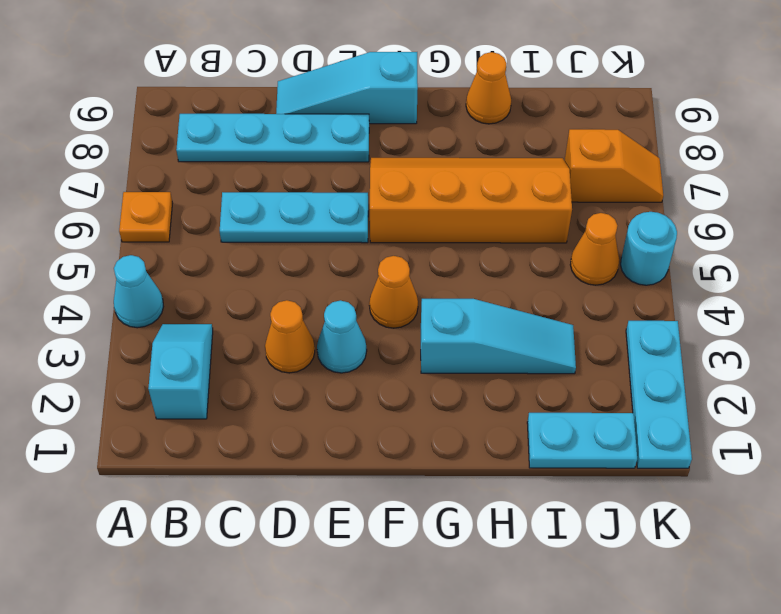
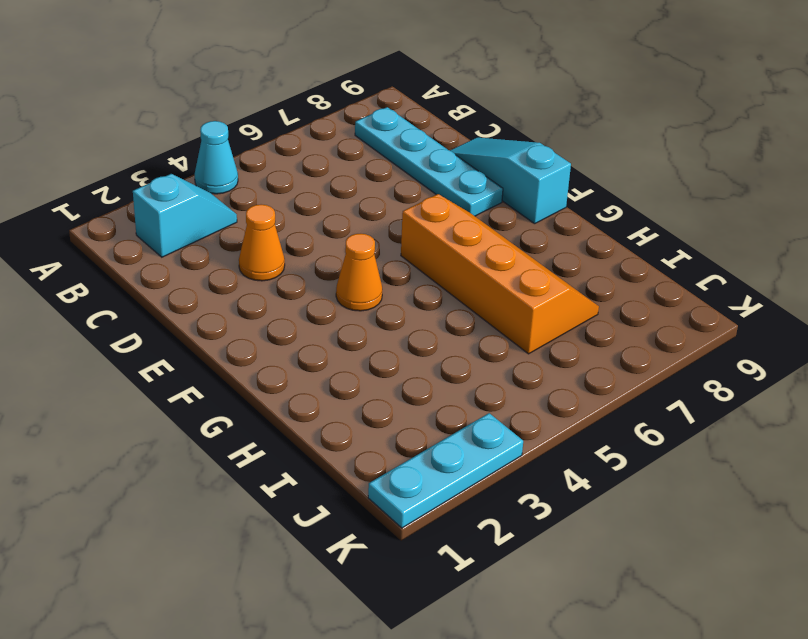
none -> orange 1x1 plate [119,192,173,242]
none -> cyan 1x3 plate [220,192,368,243]
none -> cyan 1x1 cone [317,300,367,373]

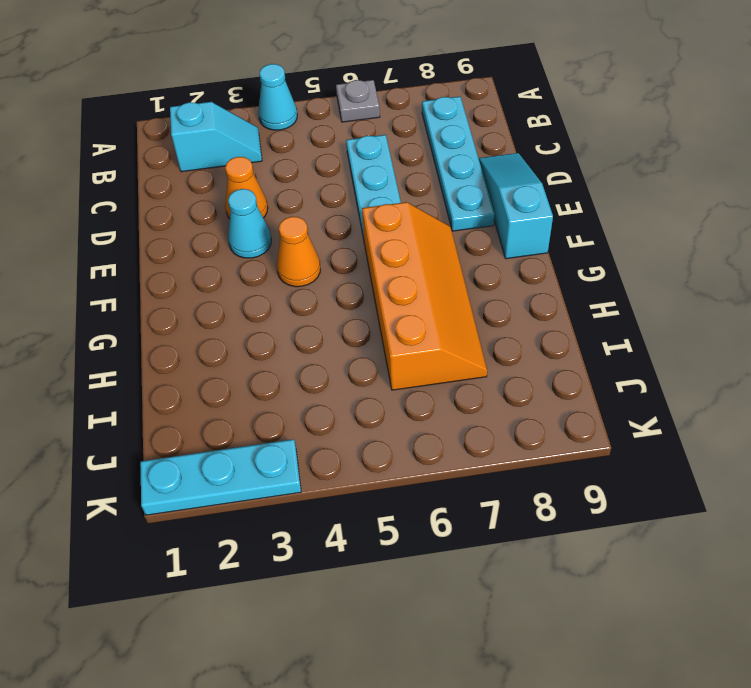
grey 1x1 plate [336,80,380,122] -> orange 1x1 plate [119,192,173,242]
none -> cyan 1x3 slope [421,299,576,374]
none -> orange 1x1 cone [466,52,511,124]
none -> cyan 1x2 plate [527,413,637,468]

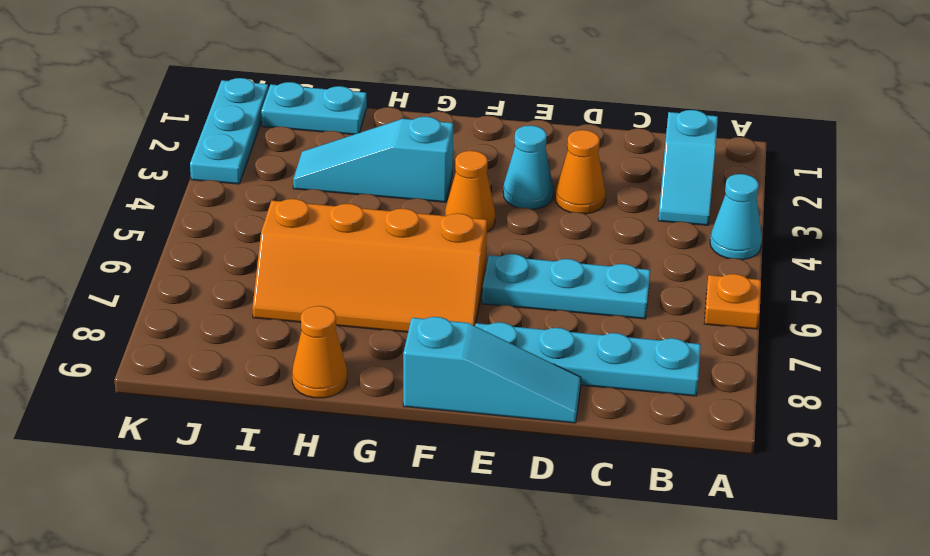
none -> orange 1x1 cone [570,213,619,285]
none -> orange 1x2 slope [565,129,663,202]
none -> cyan 1x1 round brick [621,212,677,285]

